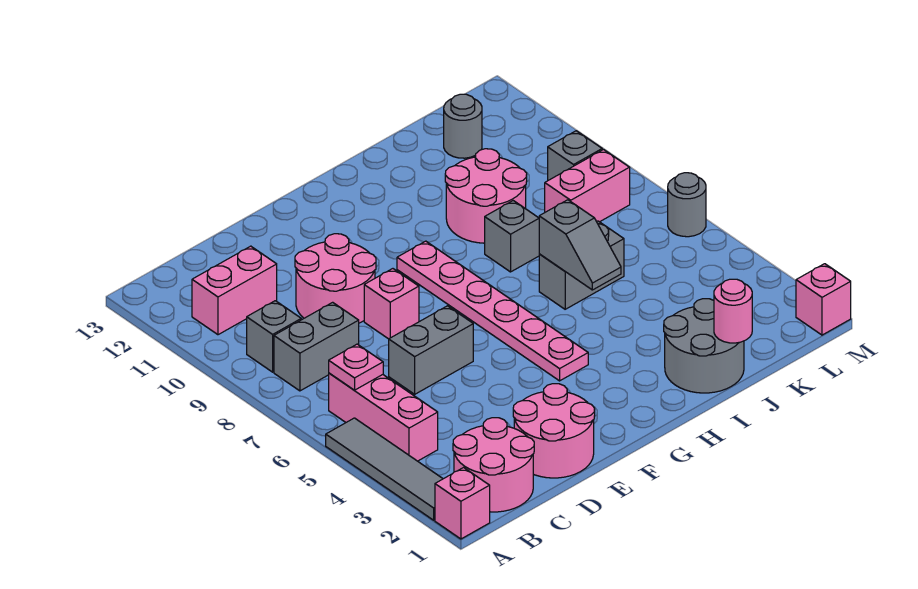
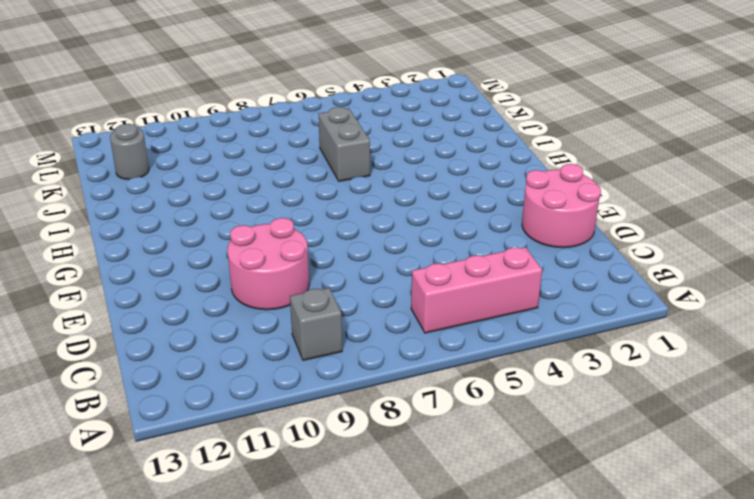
none -> pink 1x1 brick [435,468,490,539]
none -> grey 1x4 tile [326,418,443,520]
none -> pink 2x2 round brick [453,418,534,512]

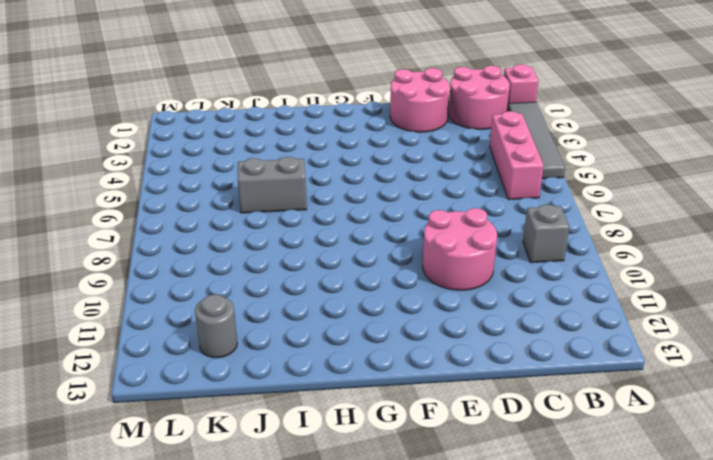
none -> grey 1x2 brick [274,302,359,391]
none -> pink 1x2 brick [192,246,277,335]
none -> grey 1x2 brick [389,306,473,394]

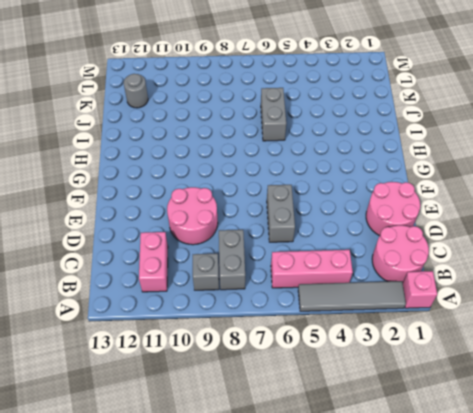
none -> pink 1x1 brick [364,269,419,339]
none -> pink 1x6 plate [397,241,588,381]
none -> grey 2x2 round brick [664,299,744,393]

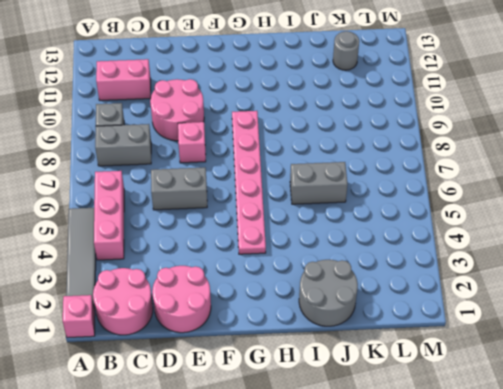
none -> grey 1x1 brick [485,201,539,272]
none -> pink 2x2 round brick [445,149,527,243]
none -> pink 1x2 brick [545,150,630,222]

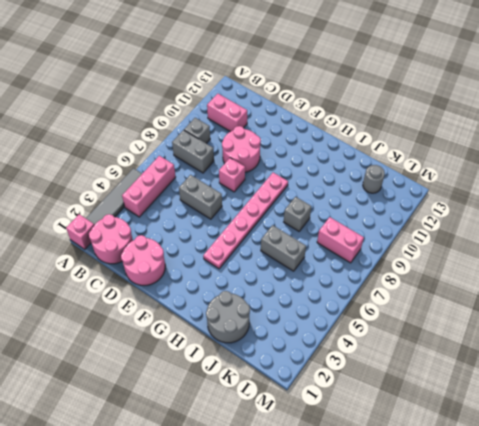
none -> pink 2x2 round brick [445,149,527,243]
none -> grey 1x1 brick [548,131,602,180]
none -> pink 1x1 brick [796,264,851,335]

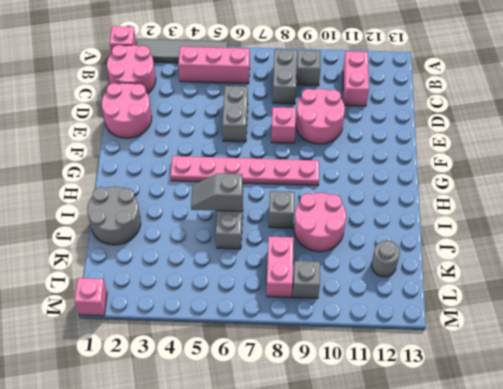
none -> grey 1x1 round brick [668,173,706,237]
none -> pink 1x1 plate [329,344,383,390]
none -> pink 1x1 round brick [714,279,752,343]

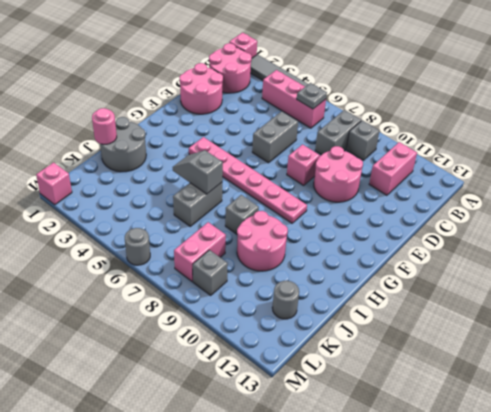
grey 1x1 plate [297,83,327,109] -> pink 1x1 plate [329,344,383,390]

